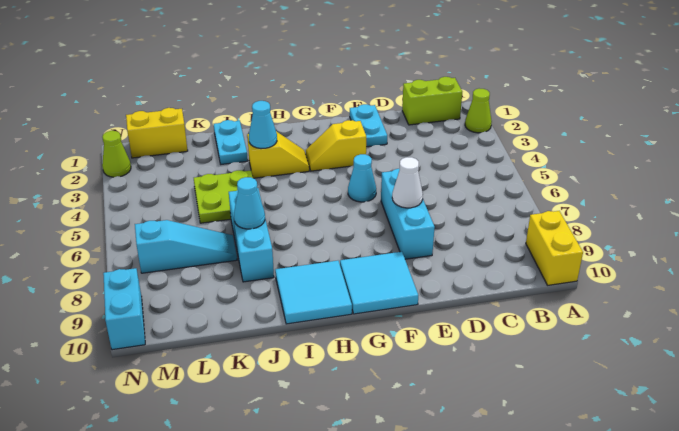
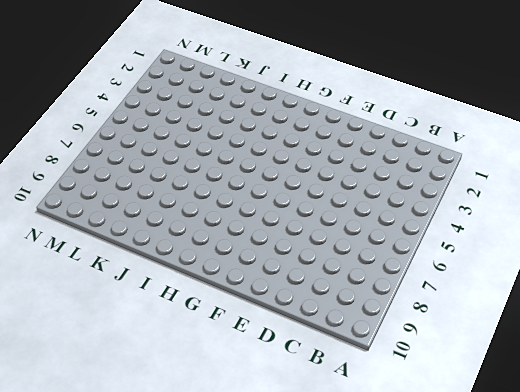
none -> lime 1x1 cone [465,89,492,133]
none -> yellow 1x2 brick [526,211,583,285]
none -> lime 1x2 brick [402,77,462,125]

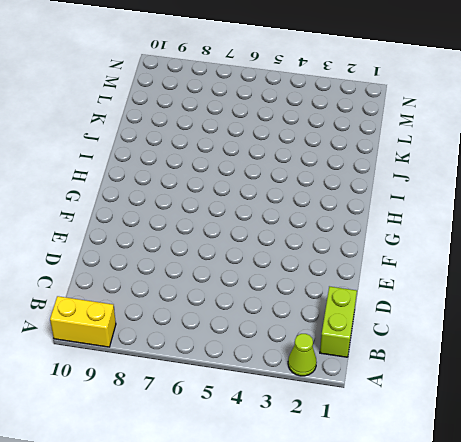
none -> cyan 1x2 plate [350,104,387,147]
none -> cyan 1x3 brick [381,169,435,259]
none -> yellow 1x2 slope [306,120,366,171]

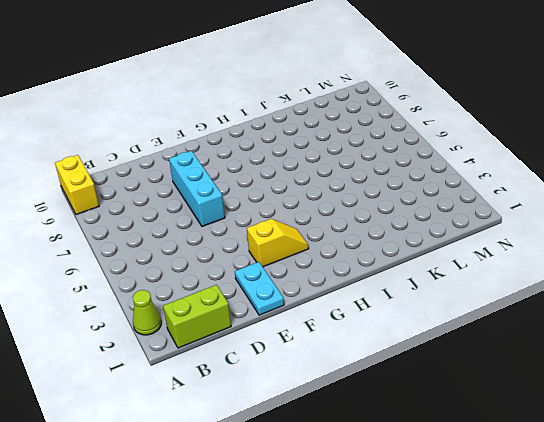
none -> cyan 1x1 cone [348,154,376,202]
none -> cyan 2x2 tile [340,252,418,314]
none -> yellow 1x2 slope [247,131,309,178]

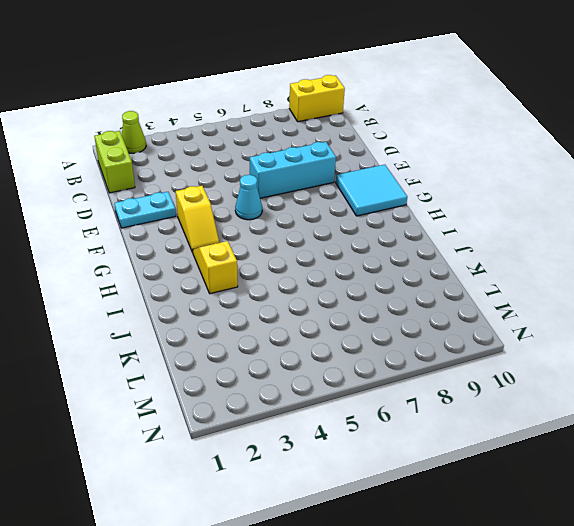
none -> cyan 2x2 tile [275,261,352,324]
none -> cyan 1x2 plate [214,120,248,164]
none -> lime 2x2 plate [194,170,253,223]

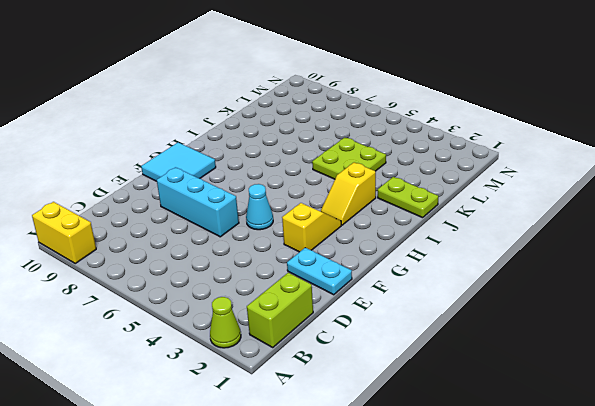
lime 1x2 plate [378,177,438,218] -> cyan 1x2 plate [214,120,248,164]
none -> cyan 2x2 tile [275,261,352,324]
none -> cyan 1x3 brick [229,188,274,282]
none -> cyan 1x3 slope [135,220,237,273]

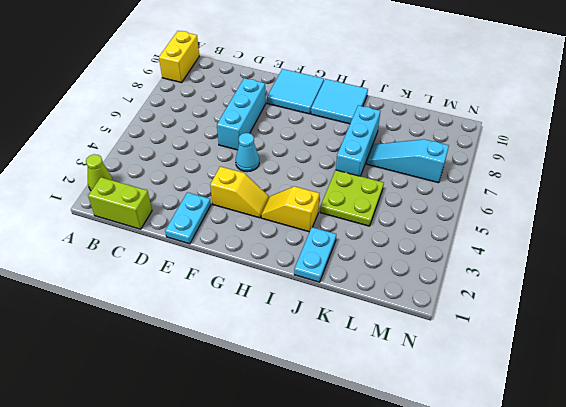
none -> yellow 1x2 brick [126,108,188,158]
none -> lime 1x1 cone [102,131,131,177]
none -> cyan 1x2 brick [103,268,145,350]

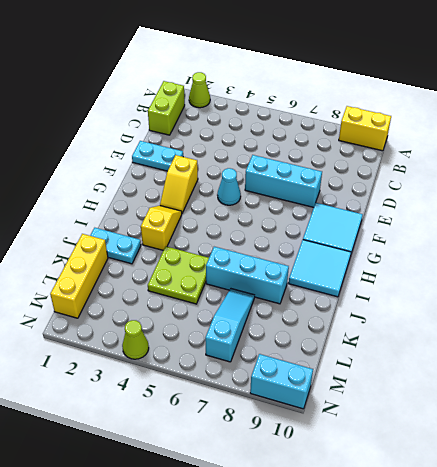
yellow 1x3 brick [50,234,108,318] -> yellow 1x2 brick [126,108,188,158]
lime 1x1 cone [122,320,149,359] -> lime 1x1 cone moved to [102,131,131,177]
none -> white 1x1 cone [392,157,423,208]
none -> cyan 1x1 cone [249,101,277,149]
none -> cyan 1x1 cone [234,177,265,229]

